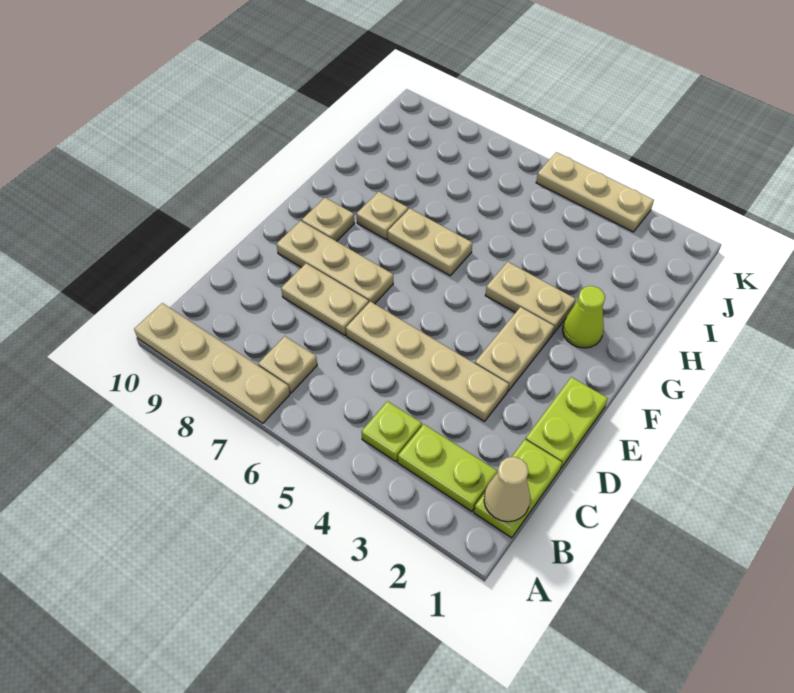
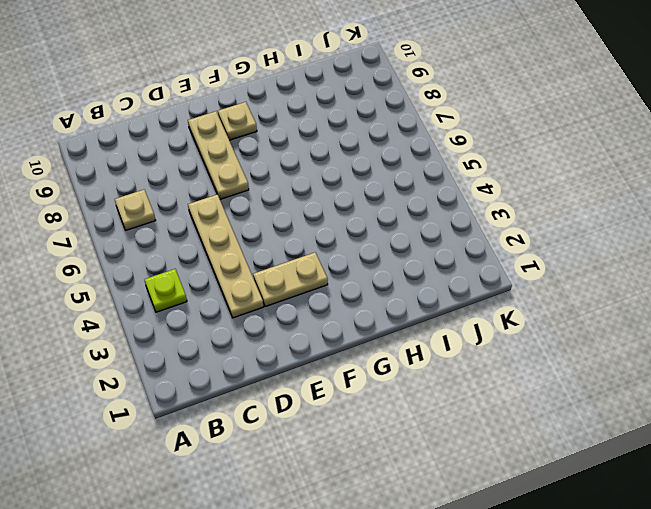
none -> tan 1x4 plate [134,303,290,423]
none -> lime 1x2 plate [474,440,562,538]
none -> lime 1x2 plate [398,424,498,512]

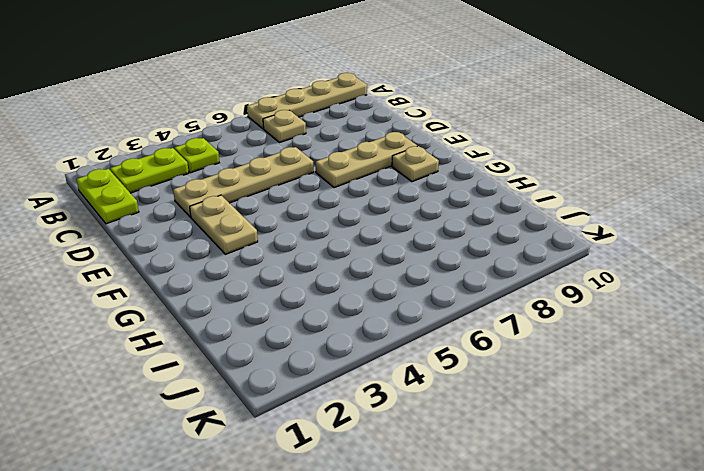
none -> lime 1x2 plate [525,377,608,469]
none -> tan 1x2 plate [281,263,369,335]
none -> lime 1x1 cone [563,286,605,348]

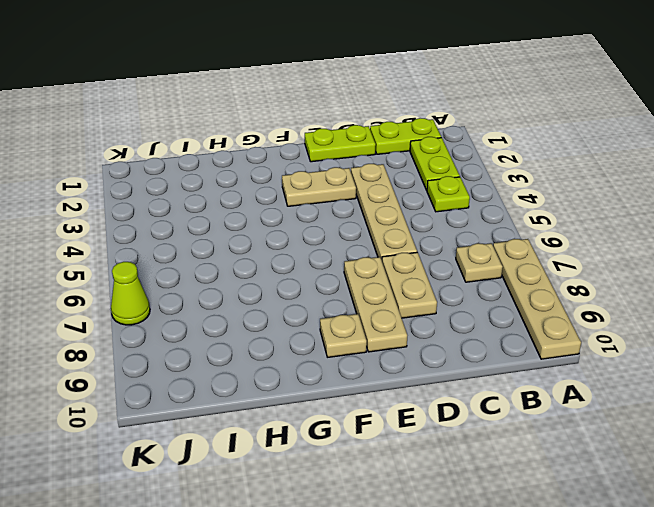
lime 1x1 cone [111,262,150,325] -> lime 1x1 cone moved to [563,286,605,348]
none -> tan 1x2 plate [485,262,576,334]
none -> tan 1x2 plate [388,208,472,276]
none -> tan 1x1 plate [357,192,408,239]

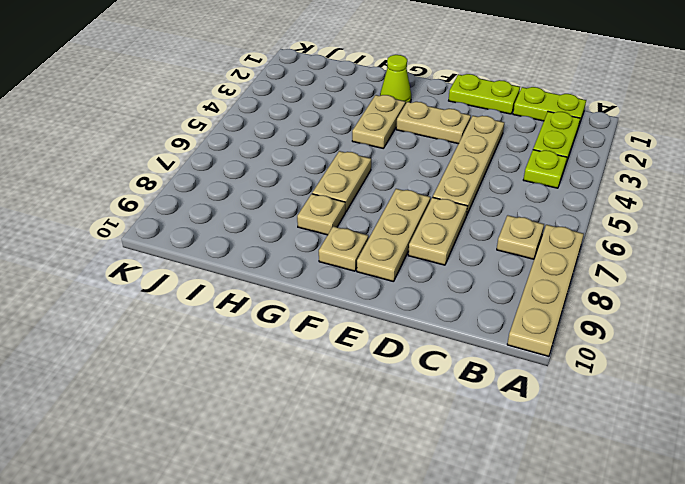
none -> tan 1x3 plate [536,152,654,232]
none -> tan 1x1 cone [484,457,530,522]

